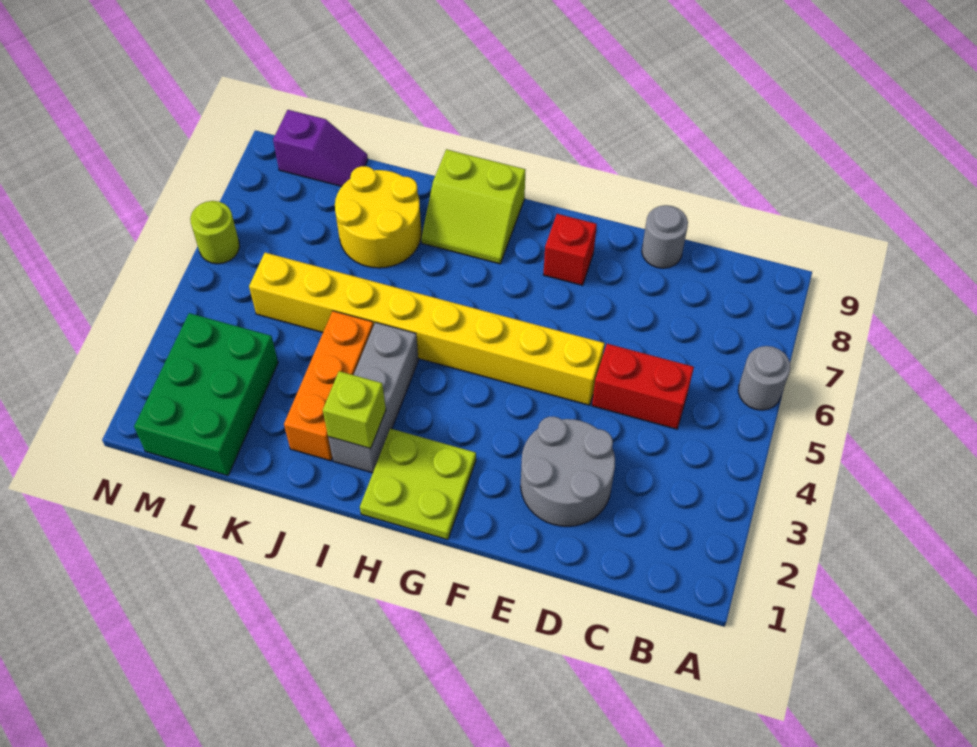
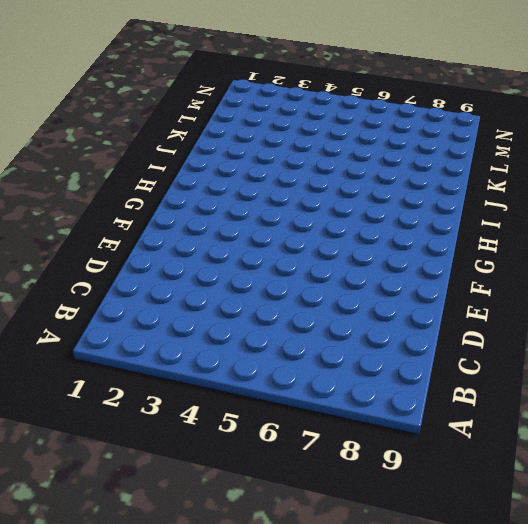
none -> grey 1x1 round brick [738,346,790,410]
none -> red 1x2 brick [592,344,694,429]
none -> grey 2x2 round brick [521,417,615,526]

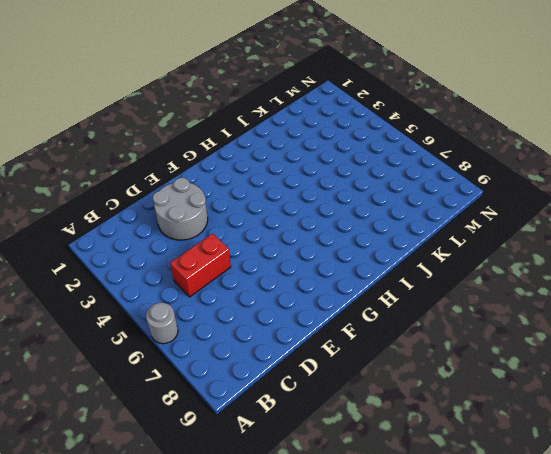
none -> grey 1x1 round brick [642,205,688,268]
none -> yellow 1x8 brick [249,253,605,405]
none -> red 1x1 brick [543,214,597,285]

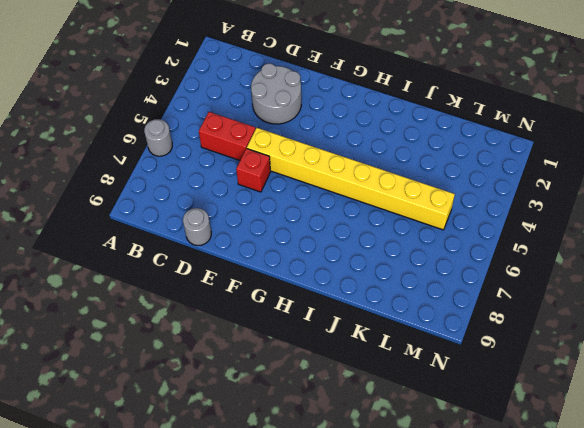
red 1x1 brick [236,148,271,192] -> red 1x1 brick moved to [543,214,597,285]
none -> lime 2x2 plate [360,428,476,540]
none -> lime 2x2 slope [421,149,526,264]
none -> grey 1x3 brick [328,322,418,473]

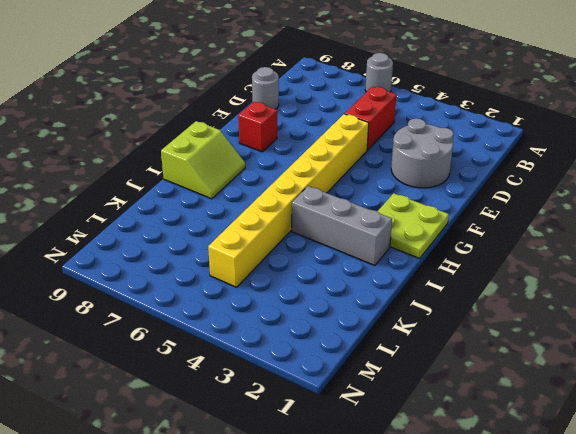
none -> orange 1x3 brick [284,311,374,461]
none -> yellow 2x2 round brick [335,166,422,268]
none -> green 2x3 brick [134,313,278,476]

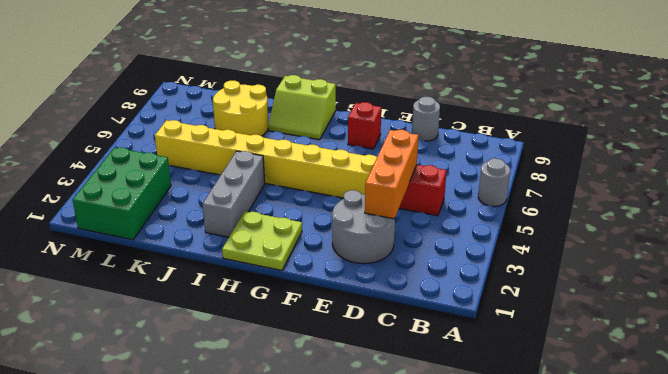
orange 1x3 brick [365,130,419,219] -> orange 1x3 brick moved to [284,311,374,461]
none -> purple 1x2 slope [273,110,368,186]
none -> lime 1x1 round brick [190,201,240,264]
none -> lime 1x1 brick [323,371,386,448]

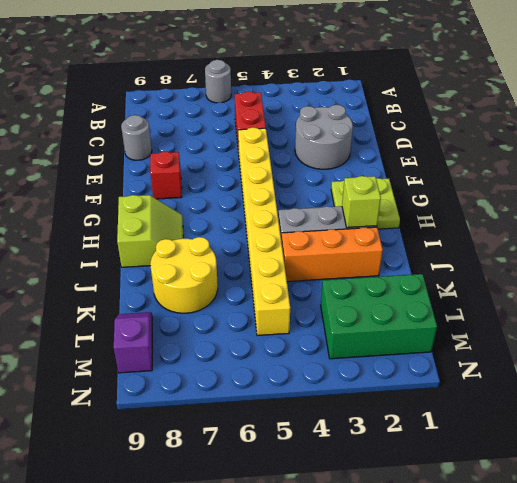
none -> lime 1x1 round brick [190,201,240,264]

